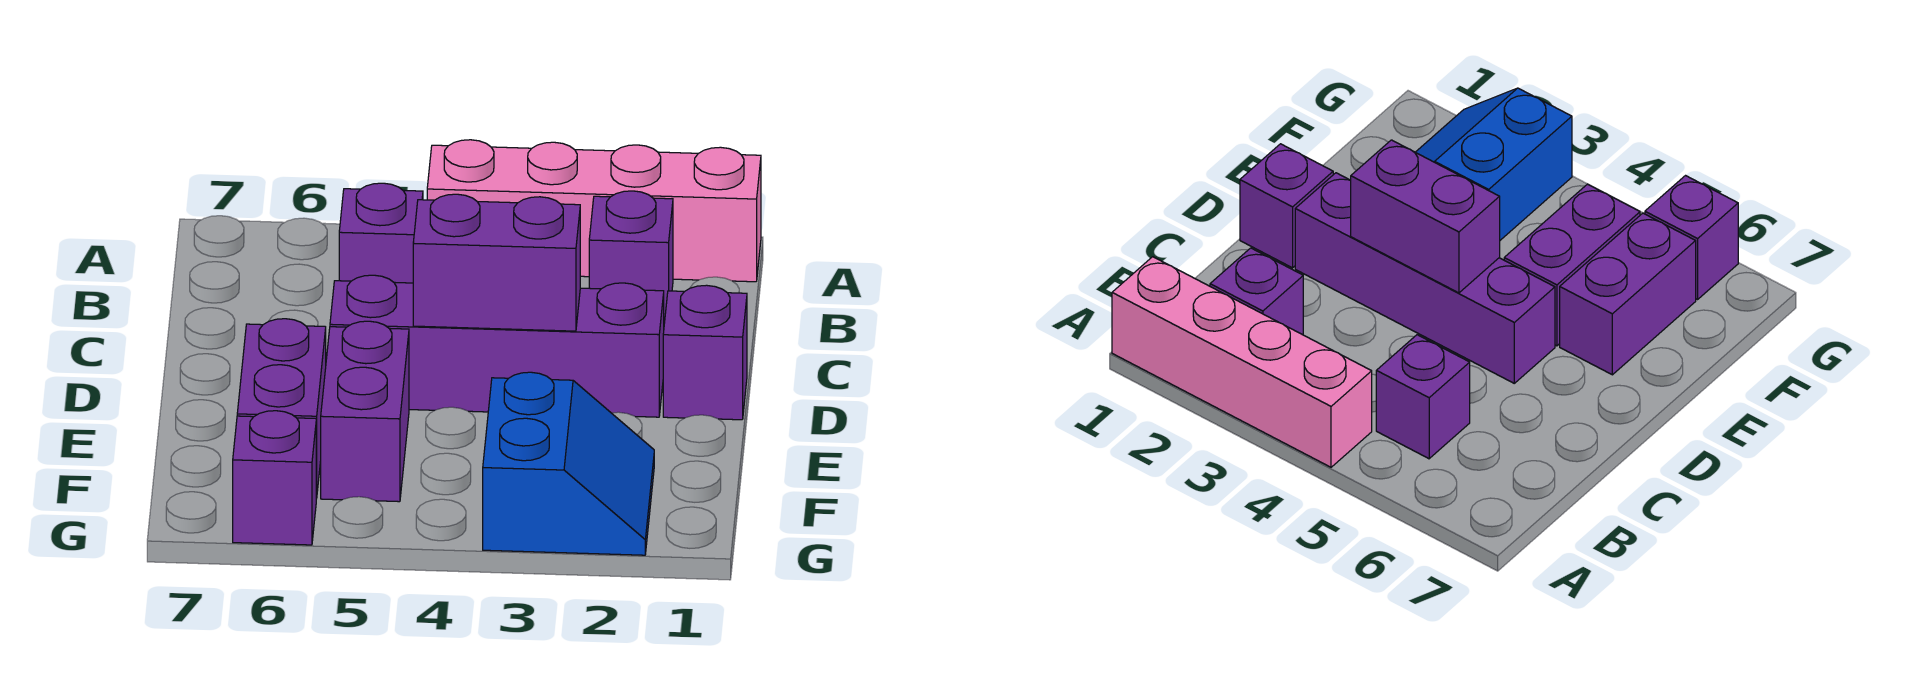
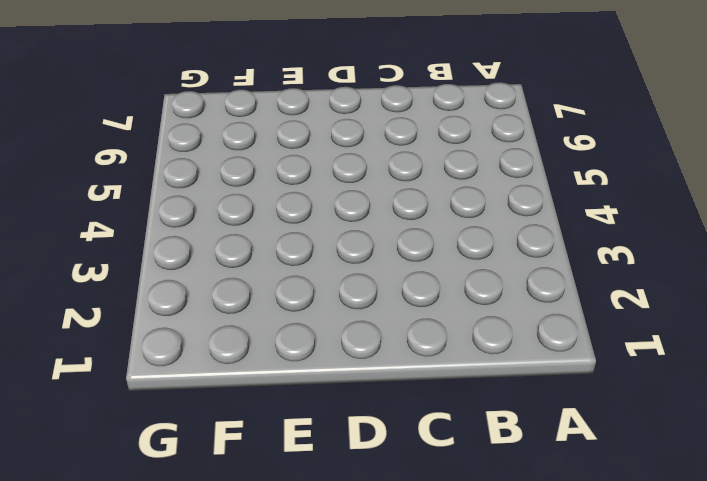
none -> pink 1x4 brick [427,140,761,282]
none -> purple 1x1 brick [589,191,673,323]

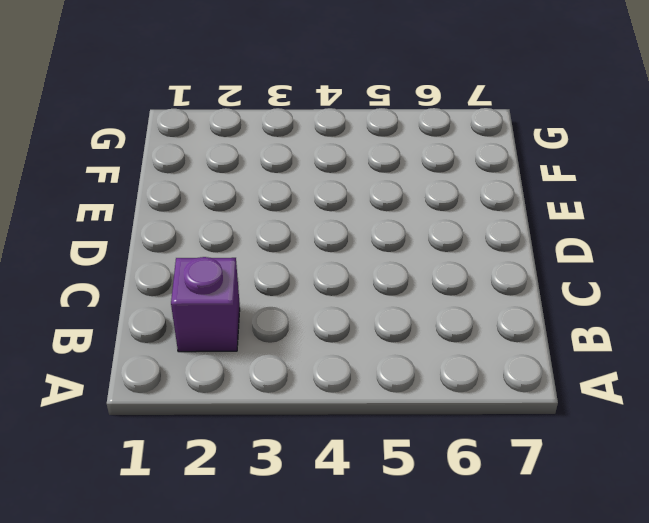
none -> pink 1x4 brick [427,140,761,282]
none -> purple 1x1 brick [339,183,423,283]

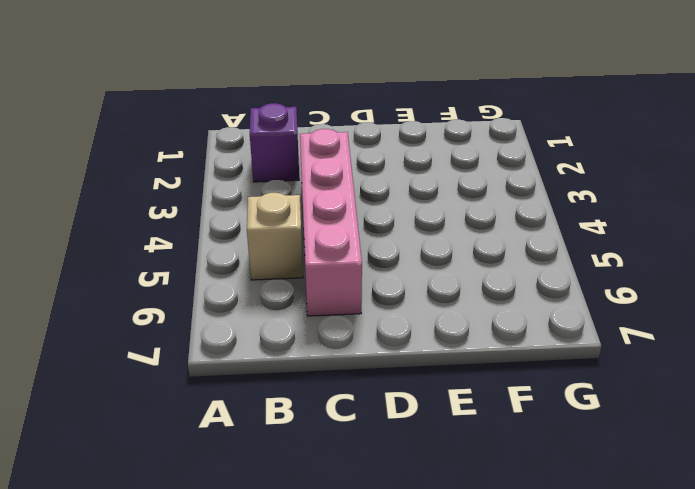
tan 1x1 brick [247,193,303,280] -> purple 1x1 brick [339,183,423,283]
pink 1x4 brick [300,129,362,316] -> pink 1x4 brick moved to [427,140,761,282]
none -> purple 1x1 brick [663,285,747,420]
none -> purple 1x4 brick [330,275,664,417]

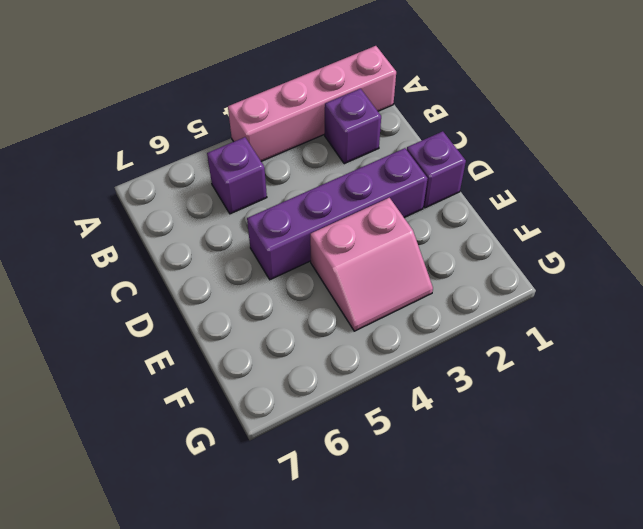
pink 2x2 slope [310,198,433,331] -> blue 2x2 slope [483,372,654,555]
none -> purple 1x2 brick [321,321,409,502]
none -> purple 1x2 brick [237,319,326,499]

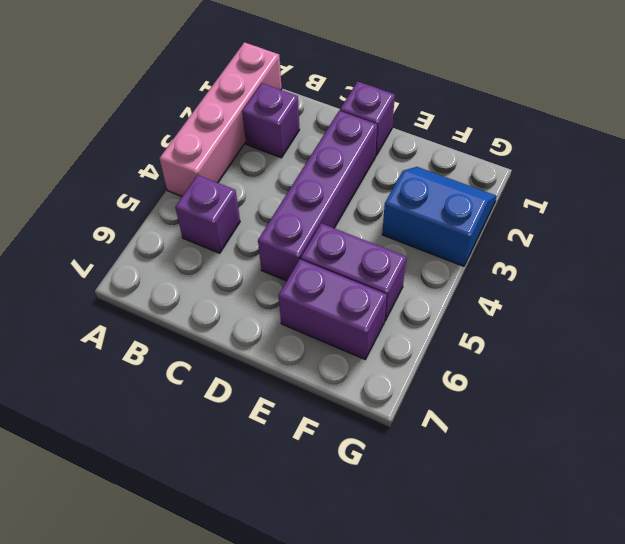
none -> purple 1x1 brick [233,411,316,545]
none -> purple 1x2 brick [413,194,580,331]

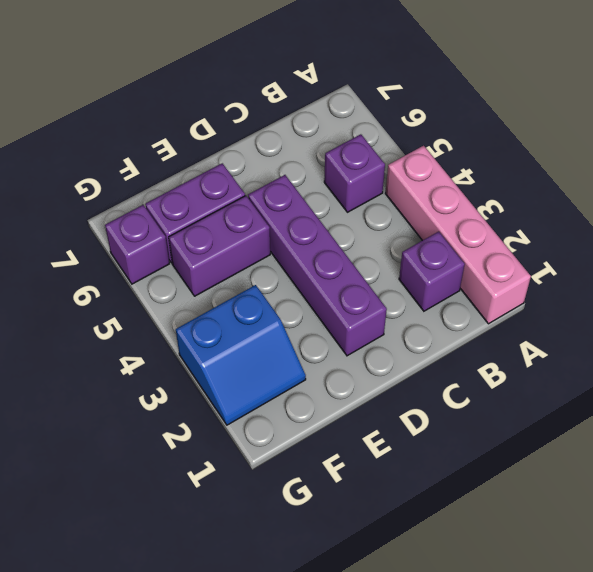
none -> purple 1x1 brick [663,285,747,420]
none -> purple 1x2 brick [413,194,580,331]

